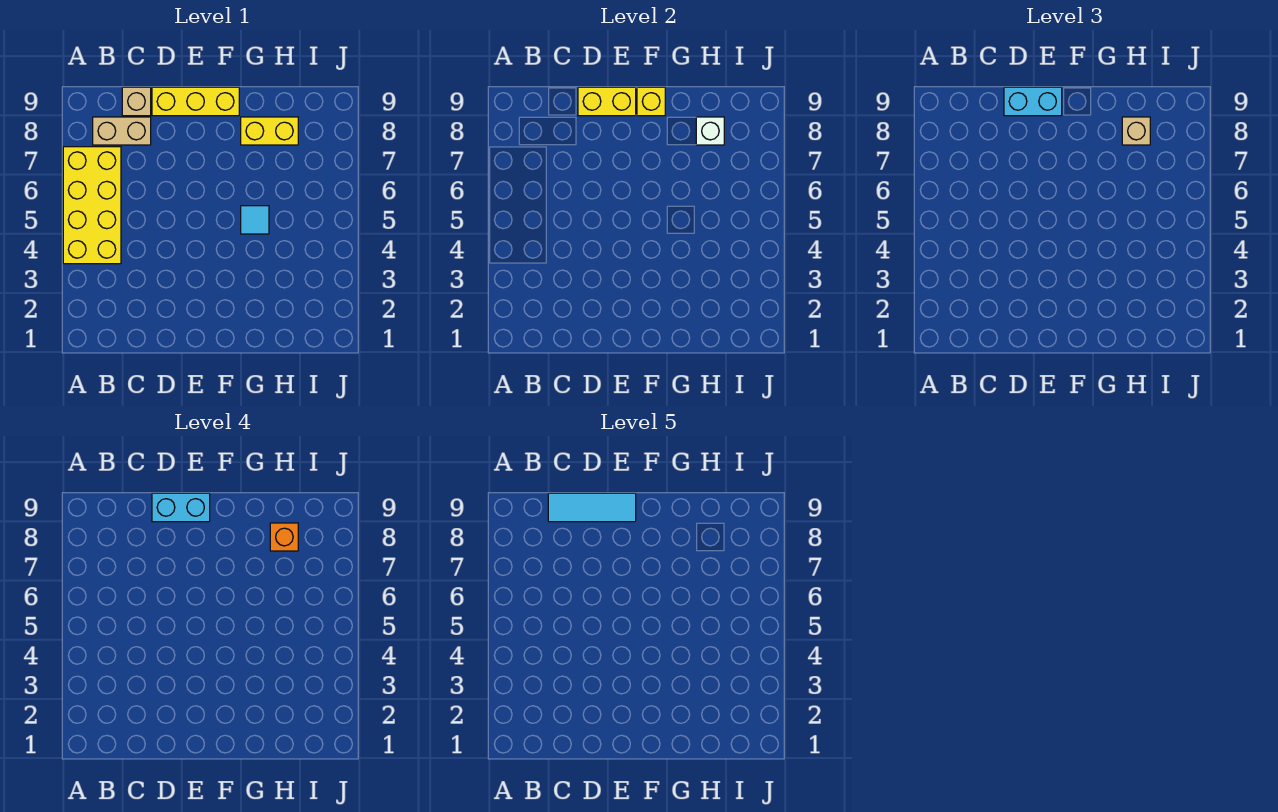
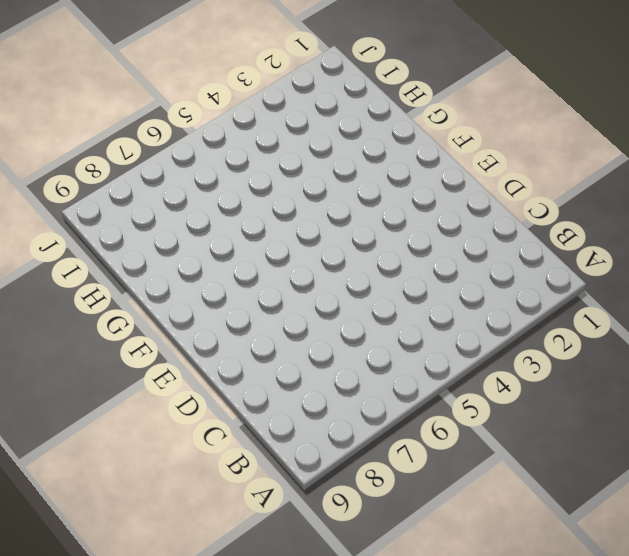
none -> yellow 2x4 brick [63,147,121,264]
none -> tan 1x2 brick [93,117,151,145]
none -> tan 1x1 brick [122,87,151,116]

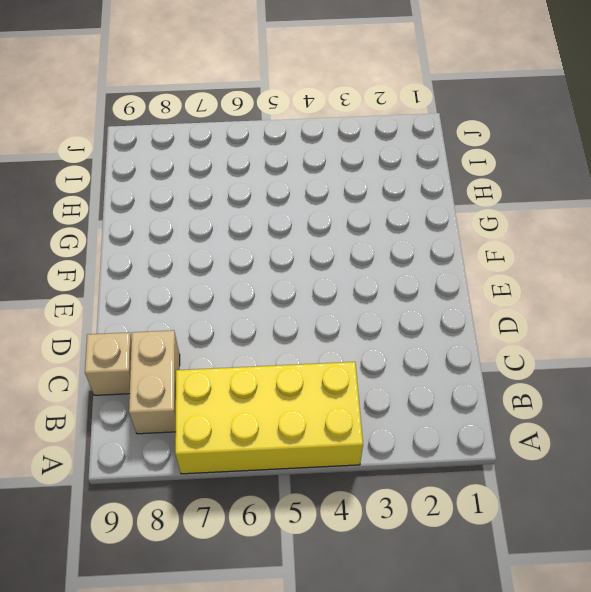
none -> yellow 1x3 brick [152,87,239,116]
none -> cyan 1x1 tile [241,206,269,234]
none -> yellow 1x2 brick [241,117,298,145]

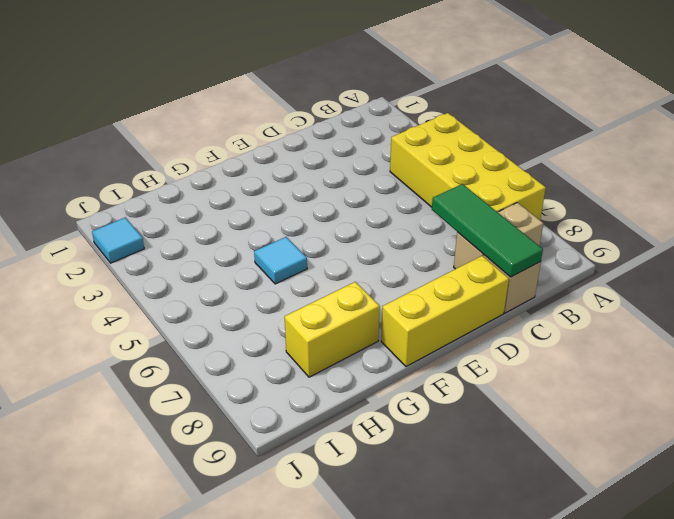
green 1x3 tile [432,184,543,277] -> none
cyan 1x1 tile [92,217,144,263] -> none
none -> yellow 1x2 brick [578,87,636,116]
none -> yellow 1x1 brick [637,87,665,116]
none -> white 1x1 brick [696,117,724,145]

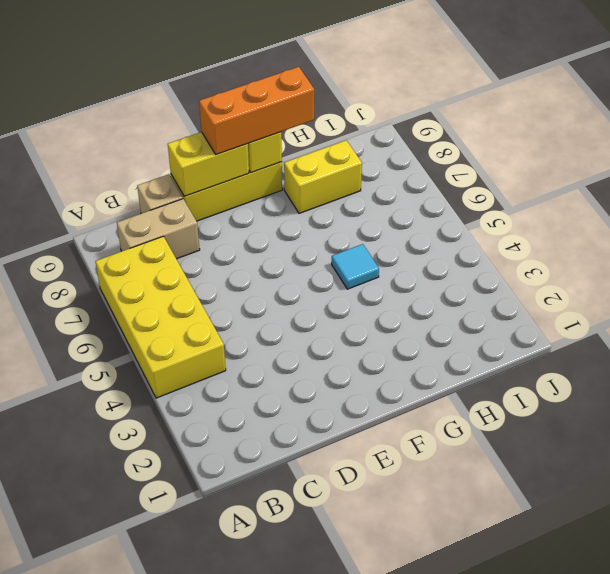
orange 1x3 brick [199,67,314,155] -> cyan 1x2 brick [1004,87,1062,116]
none -> white 1x1 brick [696,117,724,145]
none -> tan 1x1 brick [1122,117,1150,145]
none -> cyan 1x2 brick [152,493,210,522]

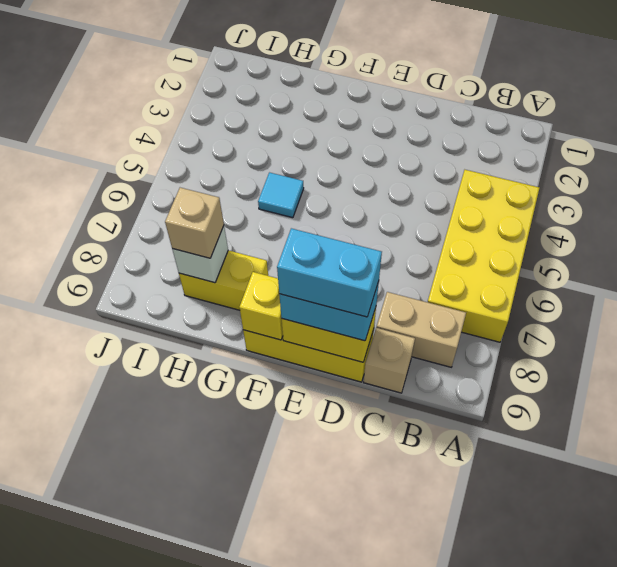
none -> orange 1x1 brick [270,523,298,551]
none -> cyan 1x3 tile [548,493,636,522]

